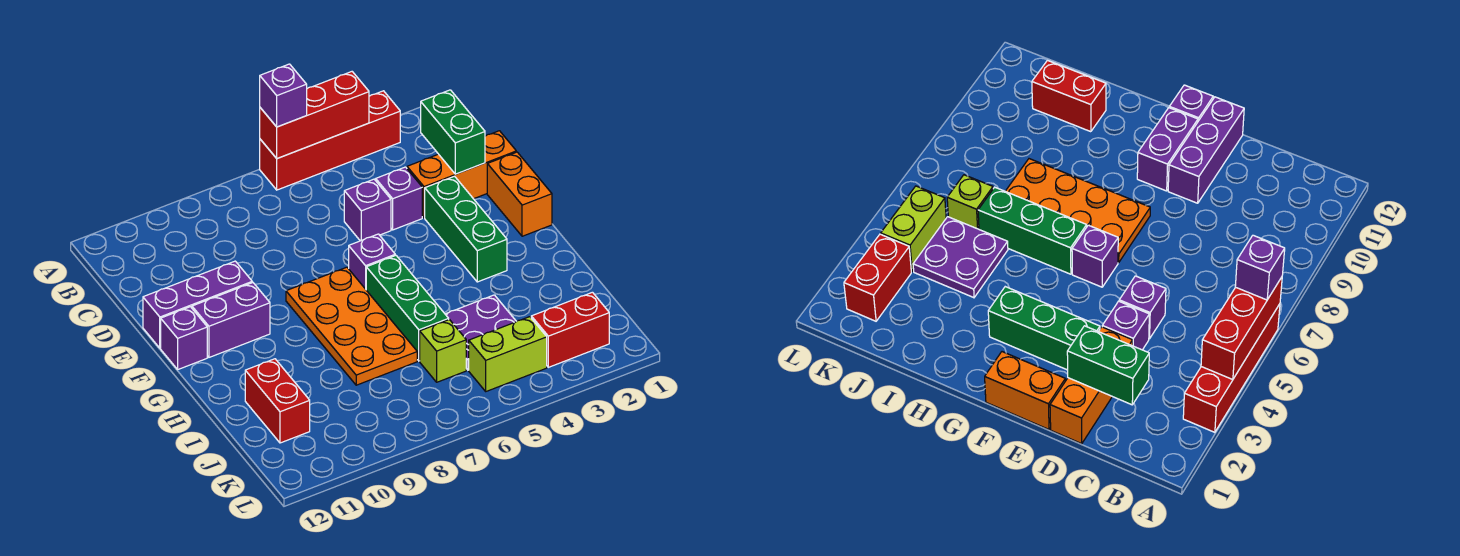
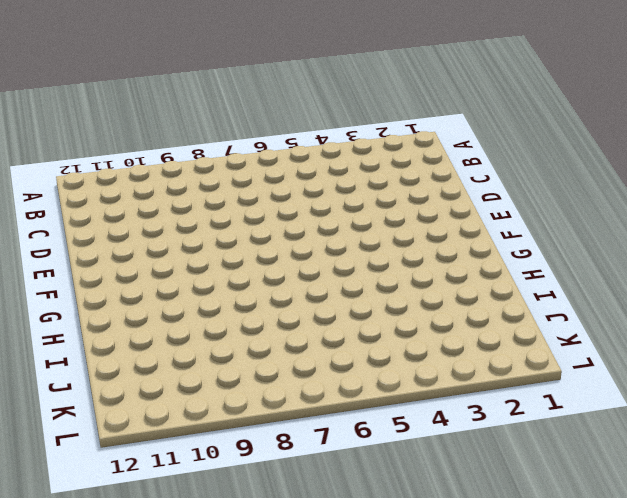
none -> red 1x4 brick [260,91,400,190]
none -> orange 1x3 brick [407,131,516,218]
none -> purple 1x1 brick [376,167,422,230]

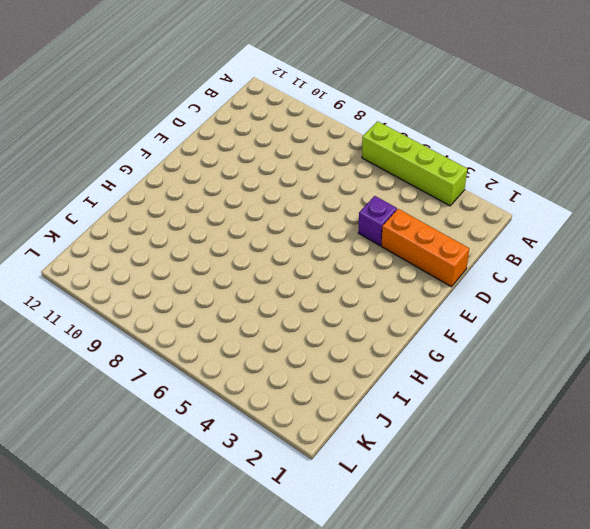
lime 1x4 brick [362,121,467,206] -> red 1x4 brick [260,91,400,190]
none -> purple 1x1 brick [344,179,391,241]
none -> orange 1x2 brick [487,152,552,236]
none -> green 1x3 brick [425,176,507,282]

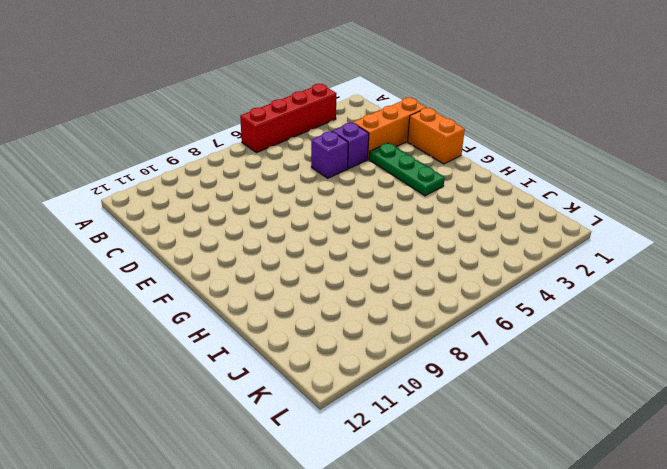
green 1x3 plate [369,143,445,196] -> green 1x3 brick [425,176,507,282]
none -> purple 1x3 brick [143,261,252,348]
none -> purple 1x1 brick [349,234,395,289]
none -> orange 2x4 plate [286,267,417,385]

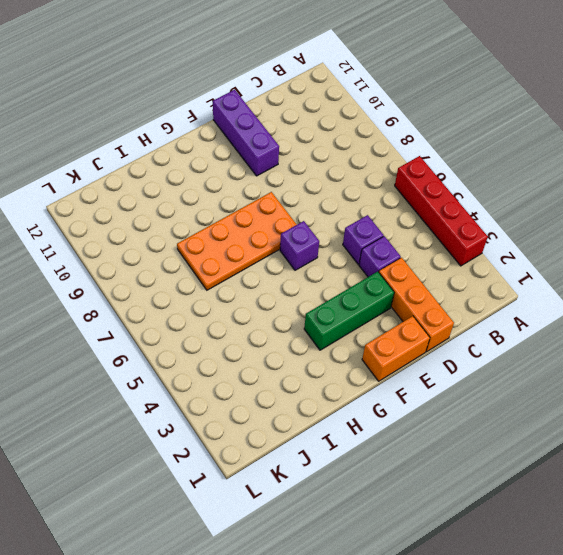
none -> purple 1x2 brick [192,283,270,357]
none -> purple 1x1 brick [161,307,207,369]
none -> green 1x3 brick [366,255,449,361]

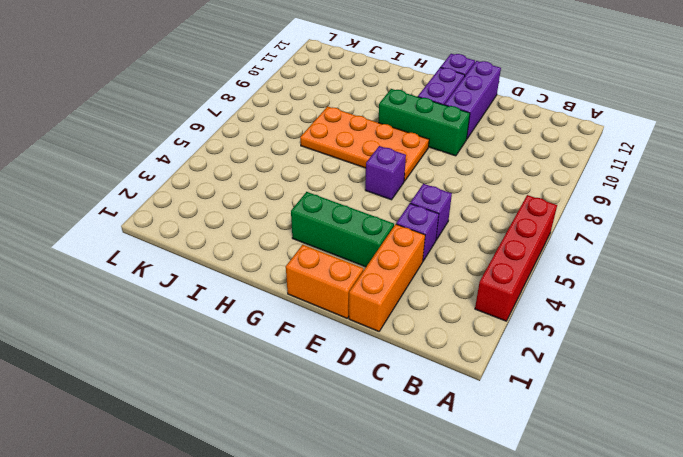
green 1x3 brick [378,89,470,156] -> green 1x3 brick moved to [366,255,449,361]
none -> purple 2x2 plate [445,295,516,370]
none -> red 1x2 brick [245,359,310,443]
none -> lime 1x1 brick [420,320,466,382]

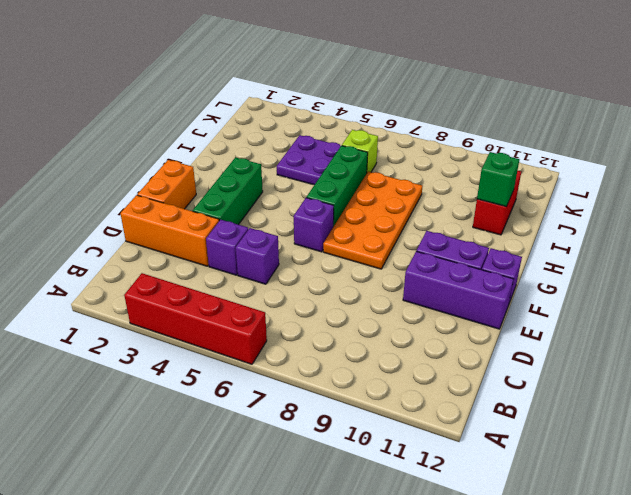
green 1x1 brick [477,152,519,207] -> none
none -> red 1x2 brick [531,292,609,367]
none -> lime 1x2 brick [469,317,547,391]
none -> red 1x3 brick [260,72,369,158]

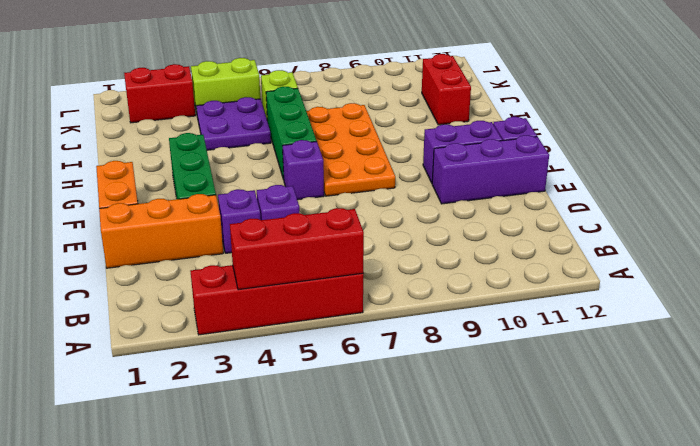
none -> green 1x2 brick [421,90,485,174]
none -> purple 1x1 brick [260,64,307,127]

